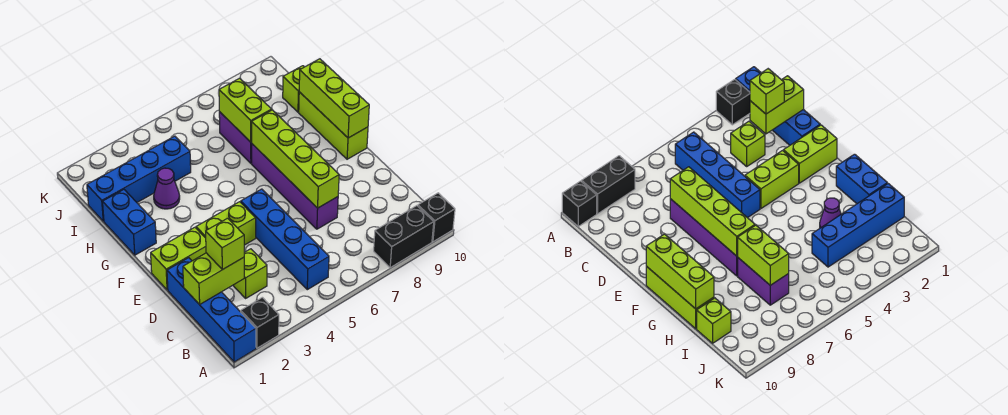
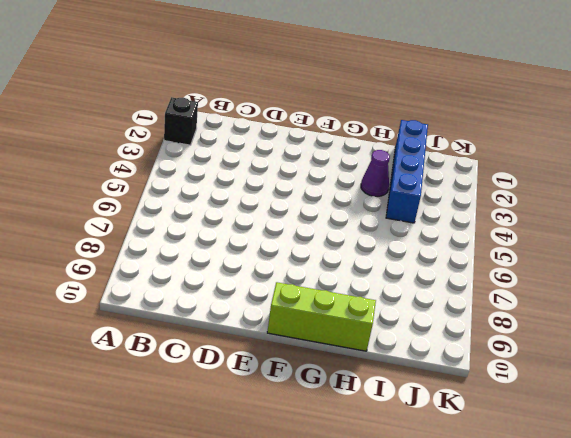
none -> blue 1x4 brick [167,258,256,362]
none -> black 1x2 brick [374,206,434,268]
none -> black 1x1 brick [418,193,455,242]

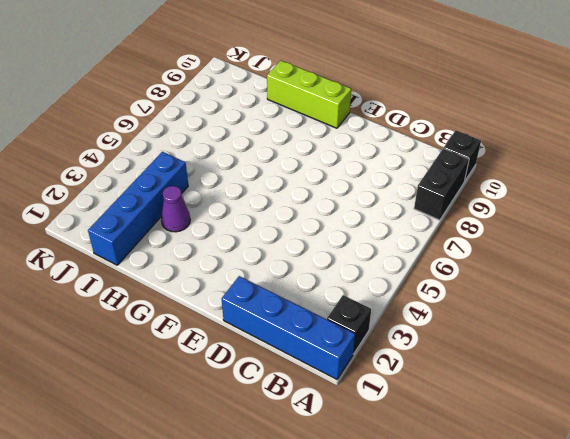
none -> blue 1x4 brick [241,189,329,290]
none -> lime 1x1 brick [233,249,267,298]
none -> purple 1x4 brick [252,144,338,229]

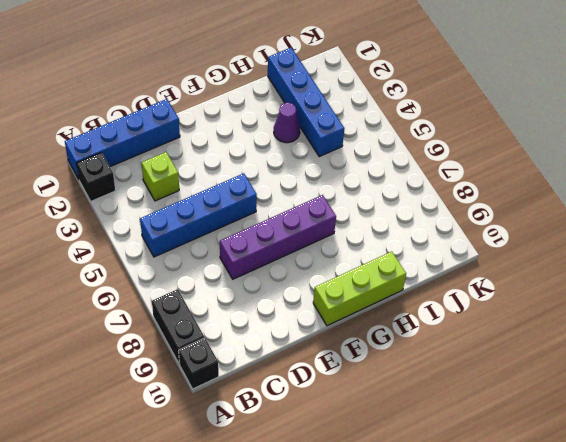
none -> lime 1x2 brick [151,227,206,290]
none -> lime 1x2 brick [196,202,256,245]
none -> blue 1x2 brick [103,190,156,255]

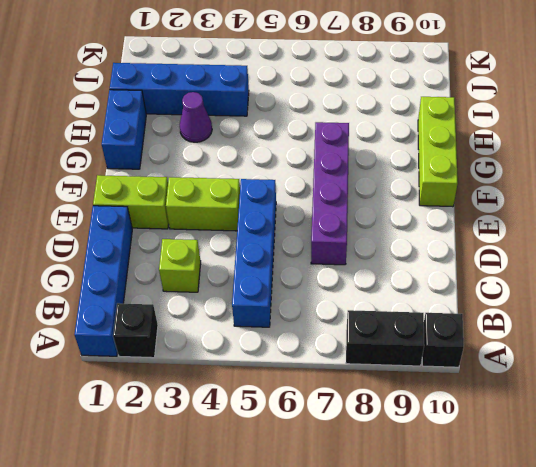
none -> purple 1x2 brick [219,112,252,163]
none -> lime 1x1 brick [283,66,304,112]
none -> lime 1x2 brick [183,253,244,305]

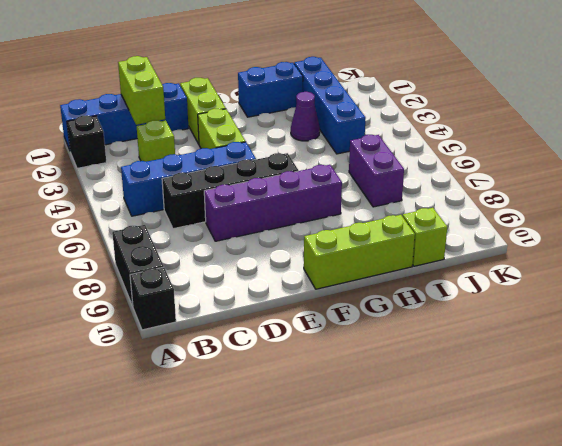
black 1x4 brick [162,153,298,229] -> none
purple 1x2 brick [349,135,404,207] -> purple 1x2 brick turned to [219,112,252,163]
none -> lime 1x4 brick [252,110,339,208]
none -> lime 1x3 brick [299,59,369,138]
none -> lime 1x2 brick [219,78,272,142]

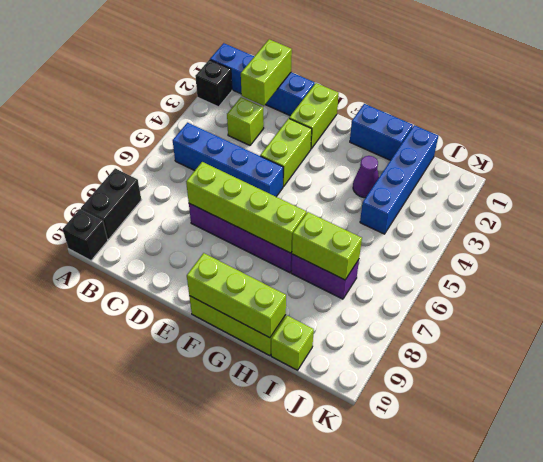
none -> lime 1x1 brick [206,218,244,269]

